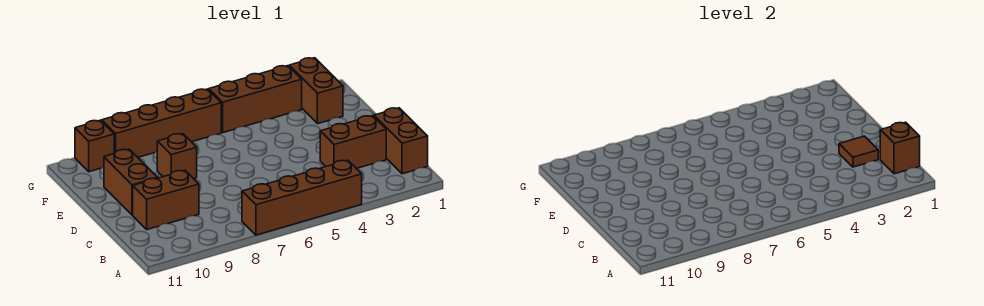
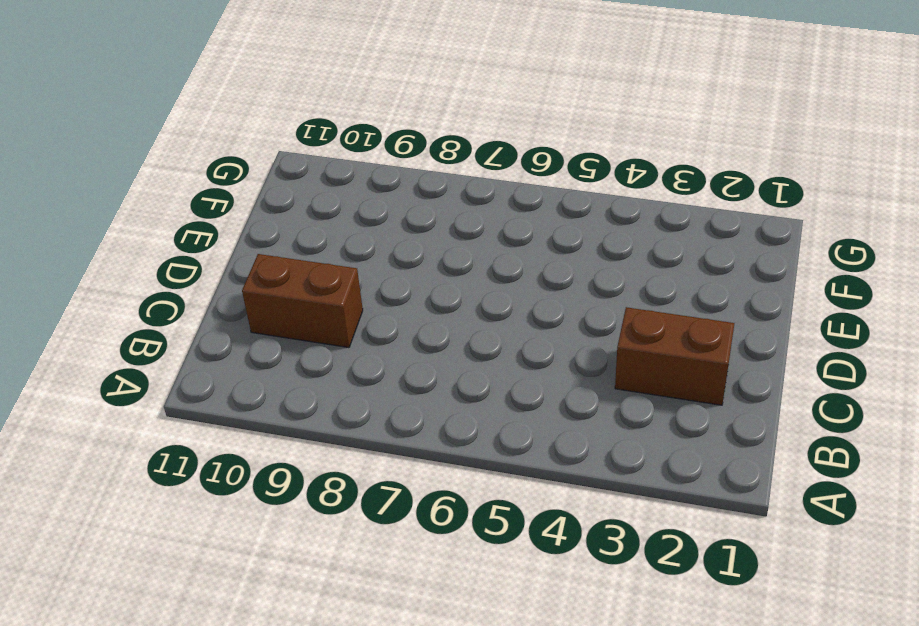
none -> brown 1x4 brick [242,160,362,235]
none -> brown 1x2 brick [374,108,428,174]
none -> brown 1x2 brick [104,149,157,215]

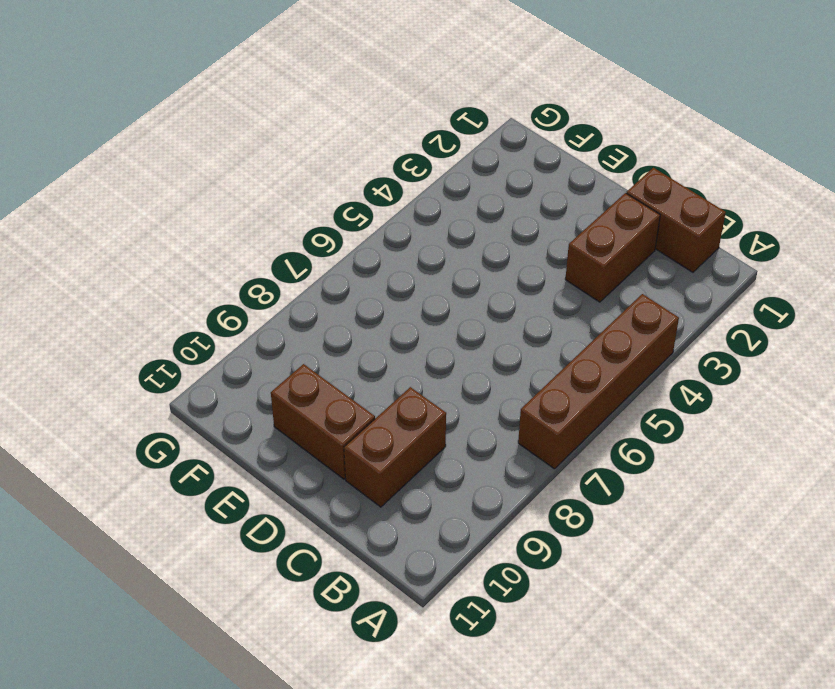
none -> brown 1x1 brick [157,134,197,179]
none -> brown 1x2 brick [289,58,343,124]
none -> brown 1x3 brick [209,66,302,133]

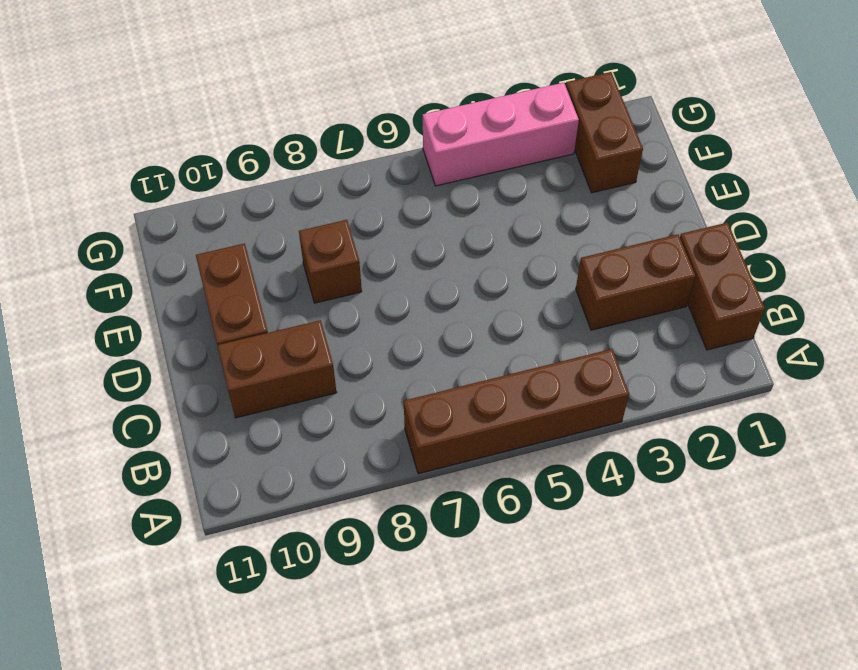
pink 1x3 brick [423,83,579,186] -> brown 1x3 brick [209,66,302,133]
none -> brown 1x4 brick [102,89,221,157]
none -> brown 1x1 brick [75,120,114,172]
none -> brown 1x1 brick [880,122,920,174]

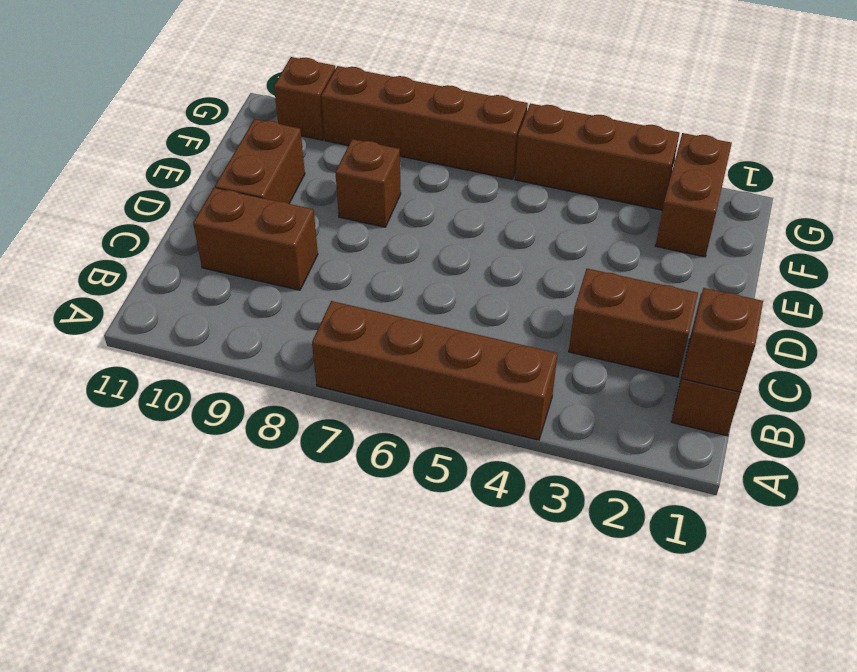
none -> brown 1x1 tile [839,136,878,167]

